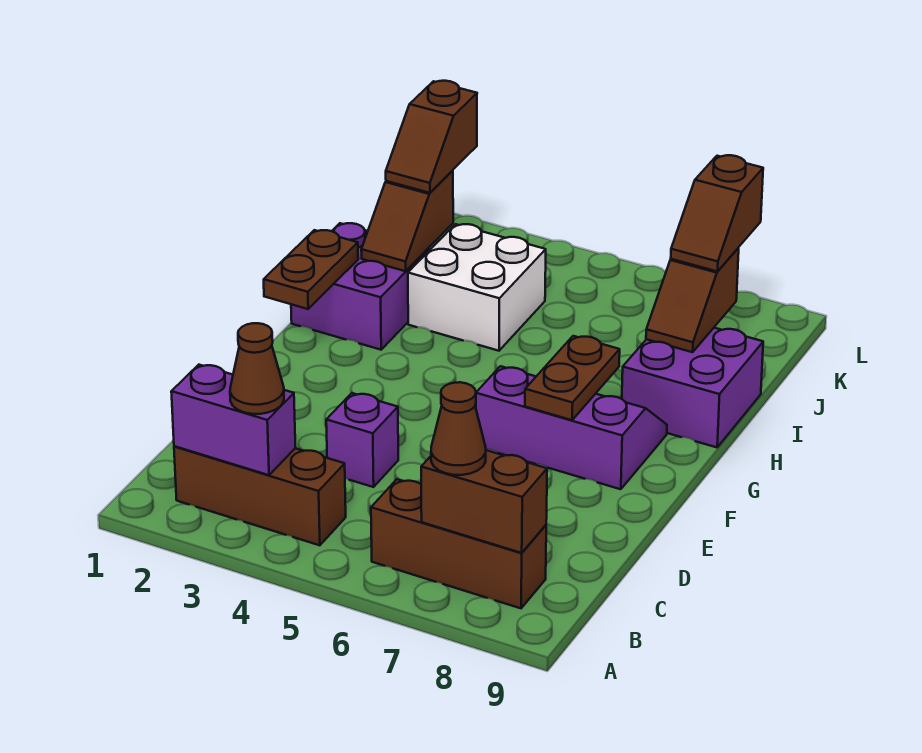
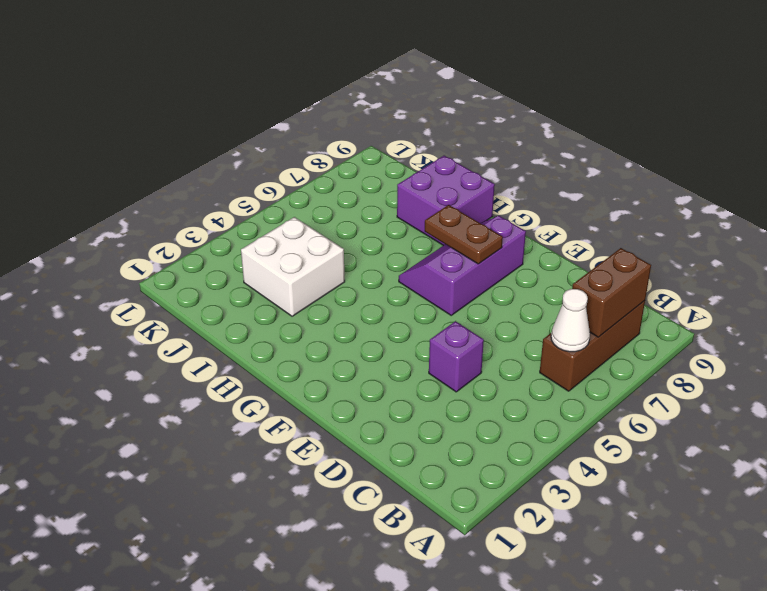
white 1x1 cone [551,289,590,352] -> none
none -> brown 1x3 brick [174,446,346,545]
none -> purple 2x2 brick [291,223,429,350]
none -> purple 1x2 brick [171,365,296,475]

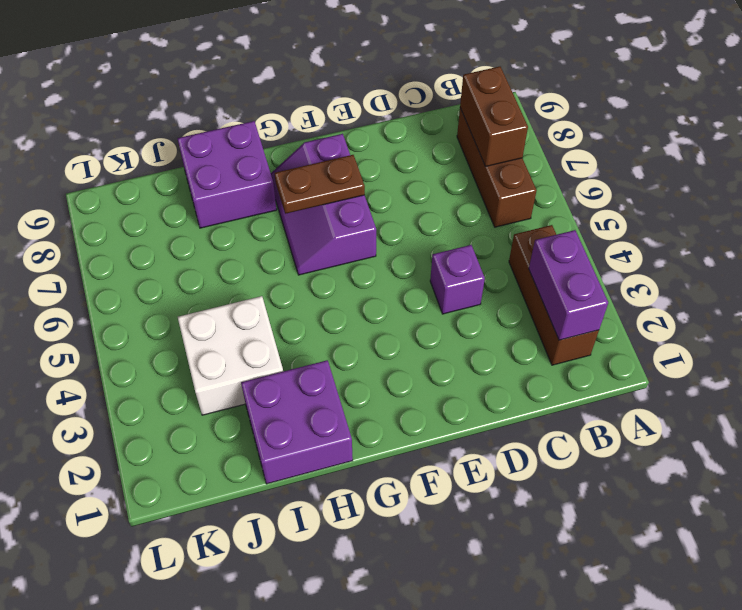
none -> brown 1x2 plate [264,230,358,309]
none -> brown 1x2 slope [361,170,453,271]
none -> brown 1x2 slope [646,248,739,352]

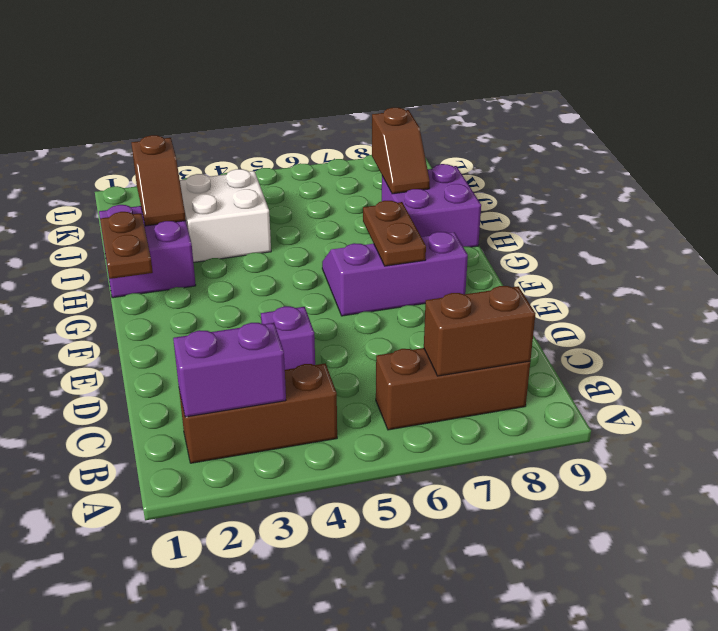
none -> brown 1x1 cone [230,323,284,414]
none -> brown 1x1 cone [431,382,486,475]
none -> brown 1x2 slope [386,81,477,193]

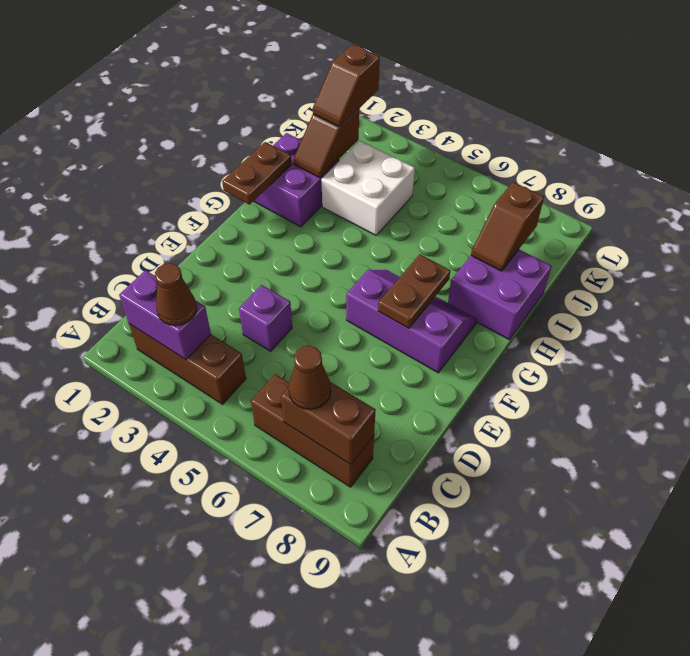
none -> brown 1x2 slope [671,155,763,272]

